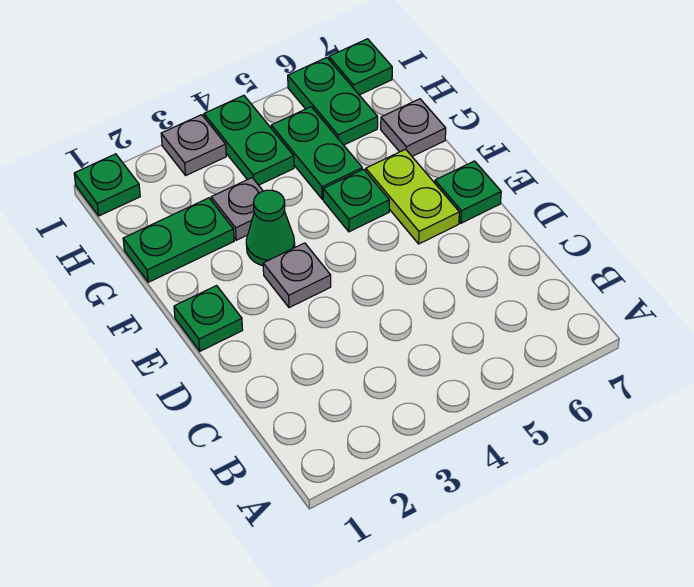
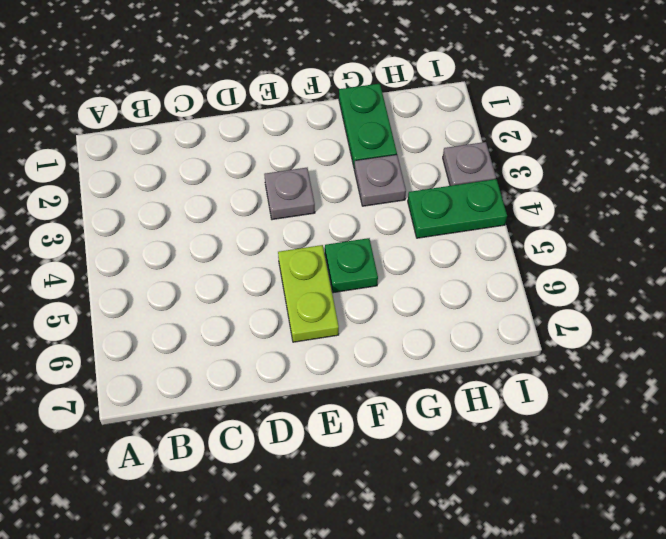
lime 1x2 plate [278,245,339,342] -> lime 1x2 plate turned to [366,149,459,244]
none -> green 1x1 plate [174,286,243,351]
none -> green 1x1 plate [435,161,501,223]
none -> green 1x1 cone [246,190,295,266]

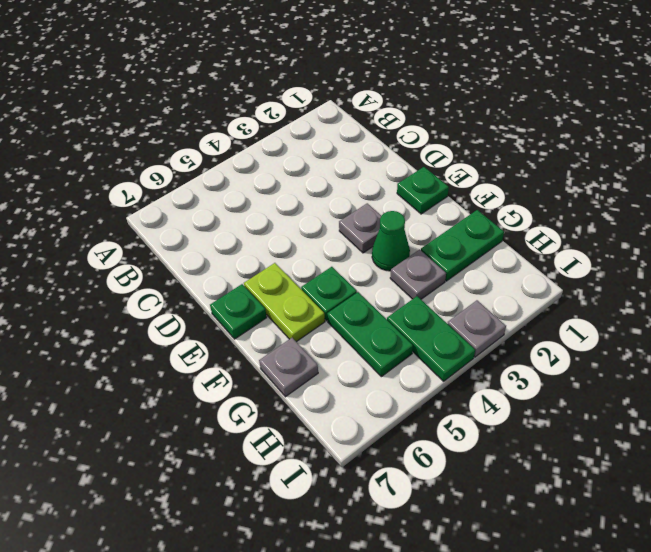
none -> green 1x2 plate [288,57,378,145]
none -> green 1x1 plate [74,154,140,216]
none -> green 1x1 plate [329,39,392,95]

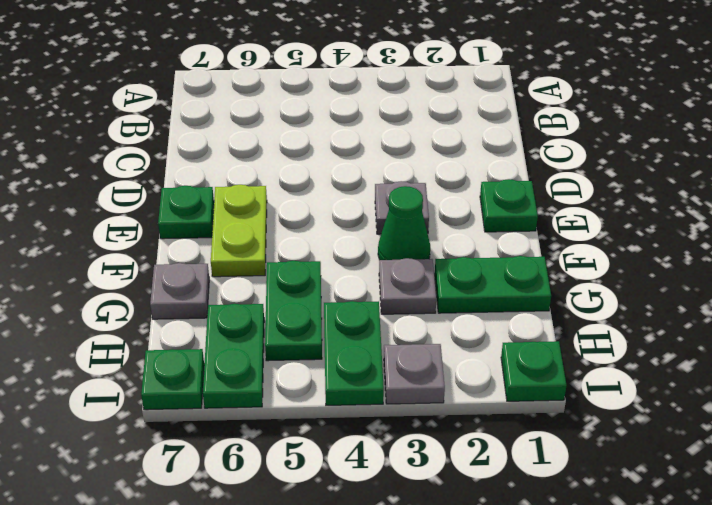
none -> green 1x1 plate [323,169,389,232]

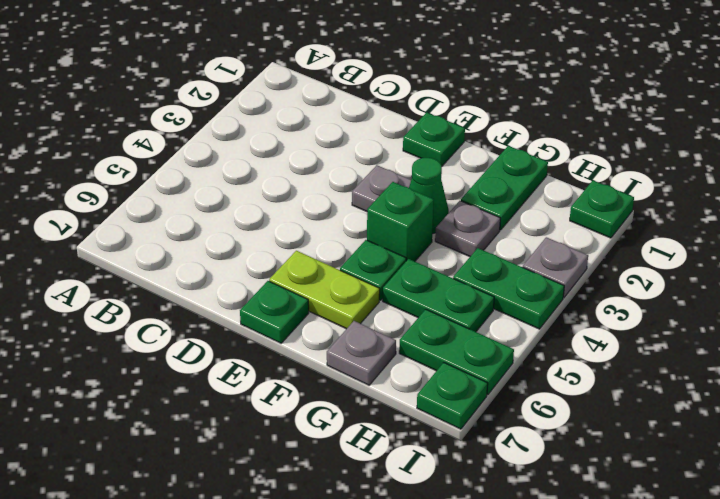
green 1x1 brick [367,182,434,261] -> none

